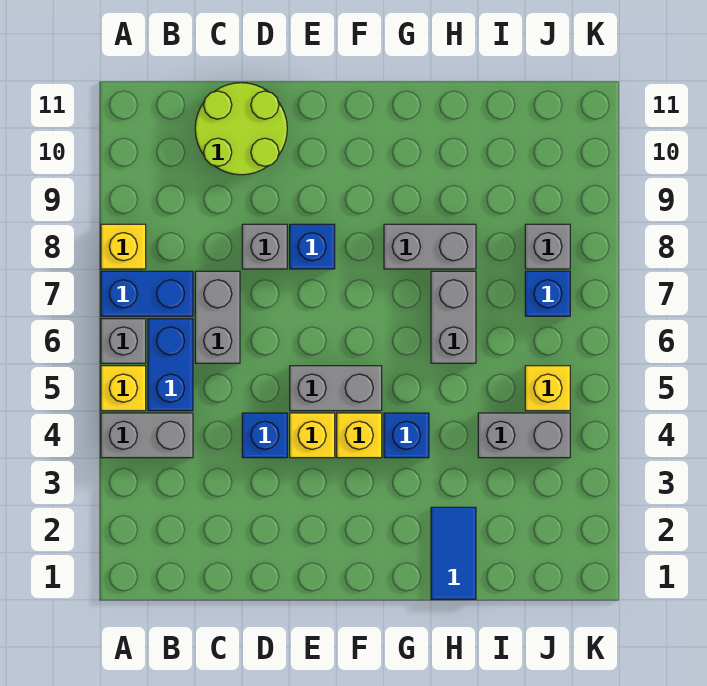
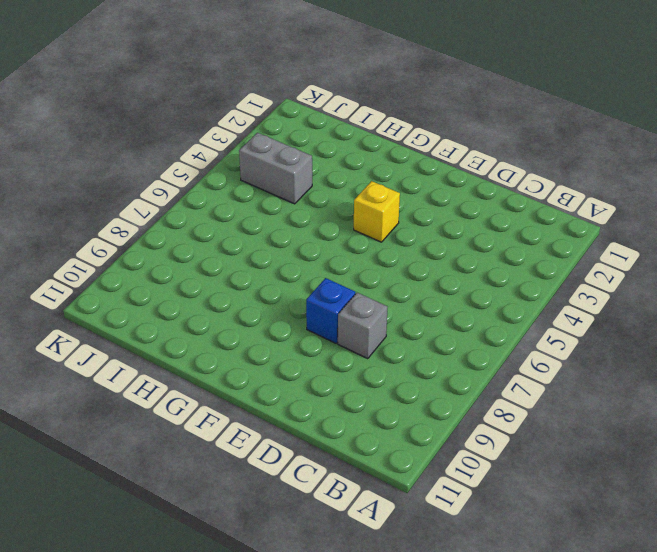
none -> grey 1x2 brick [101,413,193,458]
none -> yellow 1x1 brick [101,366,146,411]
none -> grey 1x1 brick [101,319,146,363]

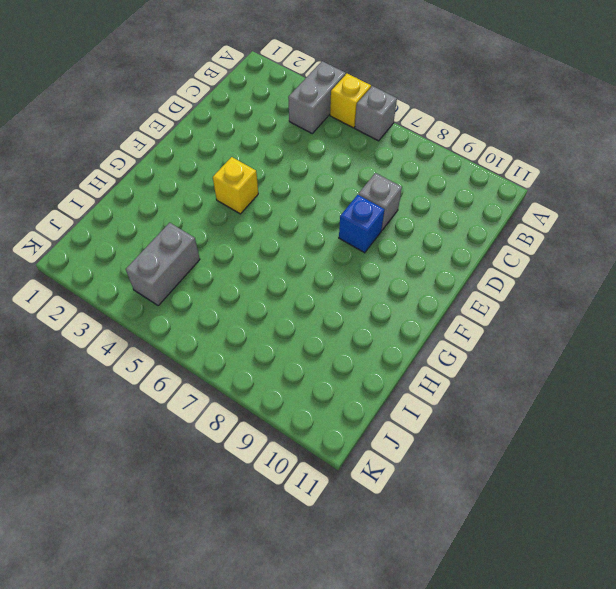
none -> blue 1x2 brick [101,271,193,316]
none -> yellow 1x1 brick [101,224,146,269]
none -> blue 1x2 brick [148,319,193,411]

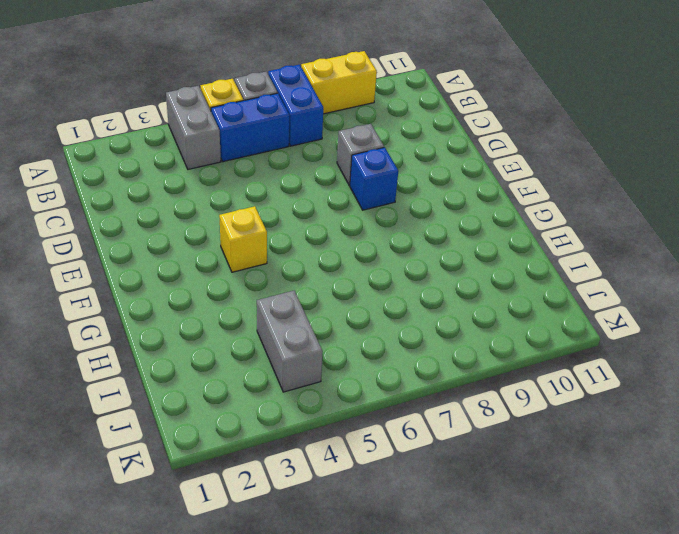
yellow 1x2 brick [301,51,377,114] -> yellow 1x1 brick [101,224,146,269]
none -> grey 1x2 brick [195,271,240,363]
none -> lime 2x2 round brick [195,83,287,175]
none -> blue 1x1 brick [242,413,287,458]

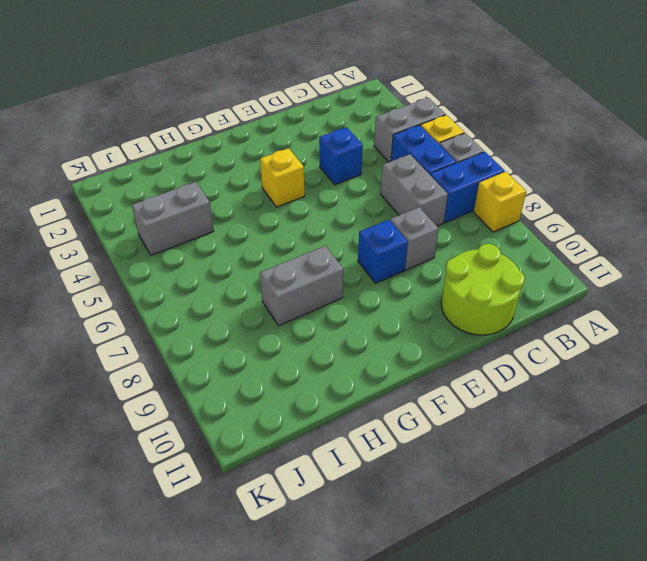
none -> yellow 1x1 brick [290,413,335,458]
none -> grey 1x2 brick [290,366,382,411]
none -> blue 1x1 brick [384,413,429,458]

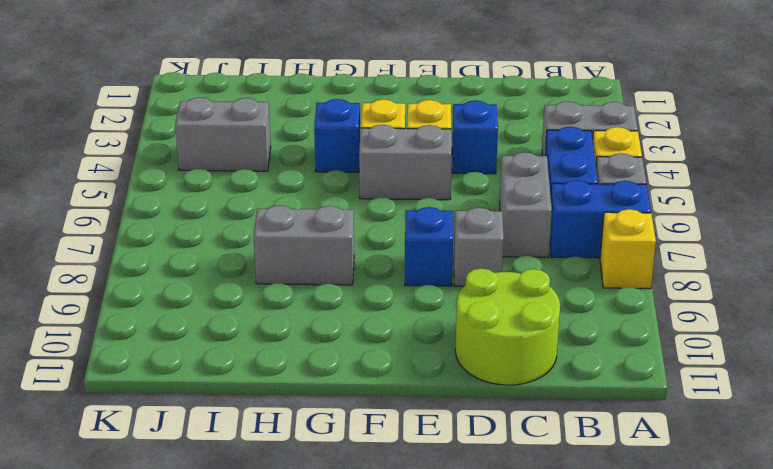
none -> blue 1x2 tile [431,507,476,599]
none -> grey 1x2 brick [431,271,476,363]
none -> yellow 1x1 brick [525,366,570,411]

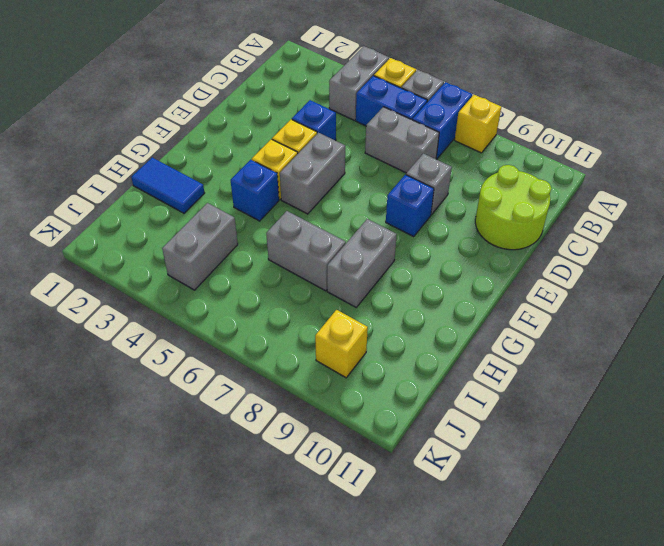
yellow 1x1 brick [315,310,368,378] -> yellow 1x1 brick moved to [525,366,570,411]
none -> blue 1x1 brick [525,271,570,316]
none -> grey 1x1 brick [525,224,570,269]

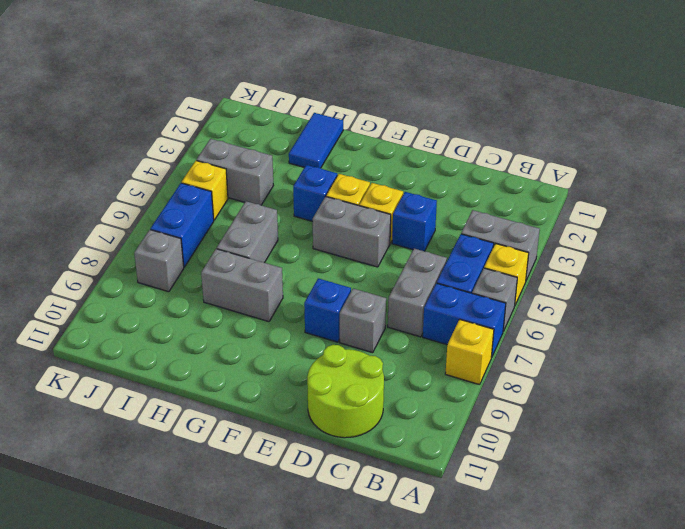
blue 1x2 brick [150,183,214,267] -> blue 1x1 brick [525,271,570,316]

